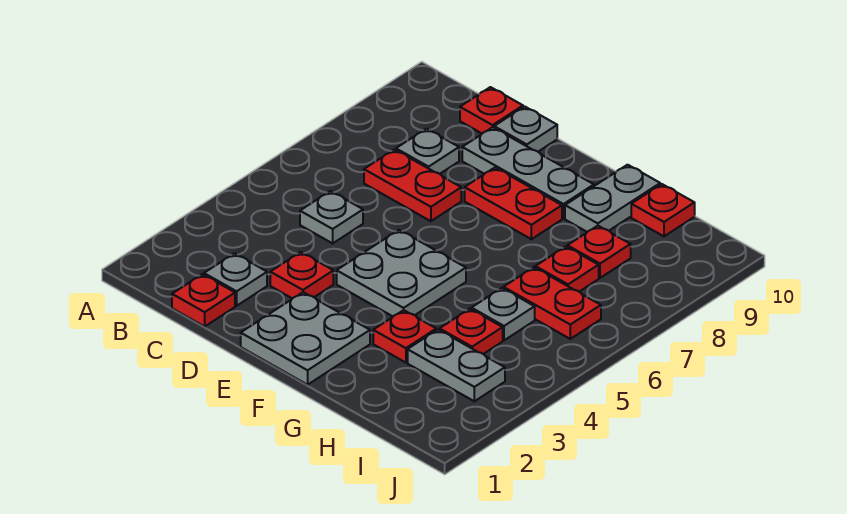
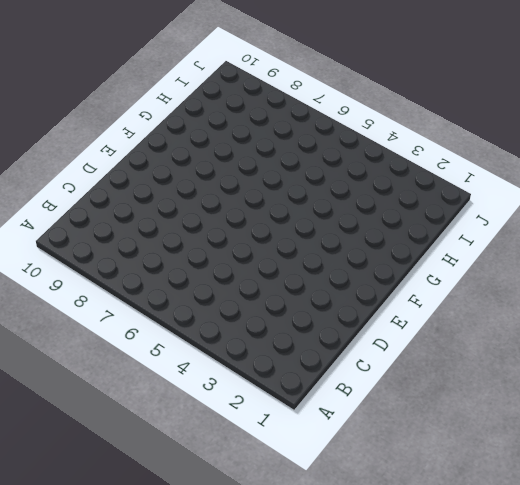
none -> red 1x1 plate [172,274,235,326]
none -> grey 1x1 plate [204,253,267,306]
none -> grey 1x1 plate [300,191,363,243]

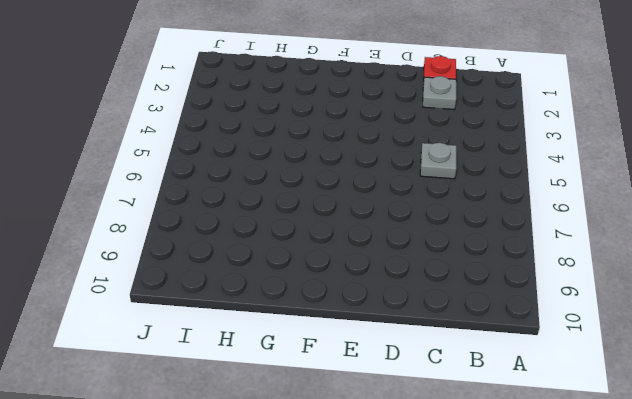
none -> red 1x2 plate [364,150,461,221]
none -> grey 1x1 plate [396,129,459,174]
none -> red 1x1 plate [460,87,523,133]

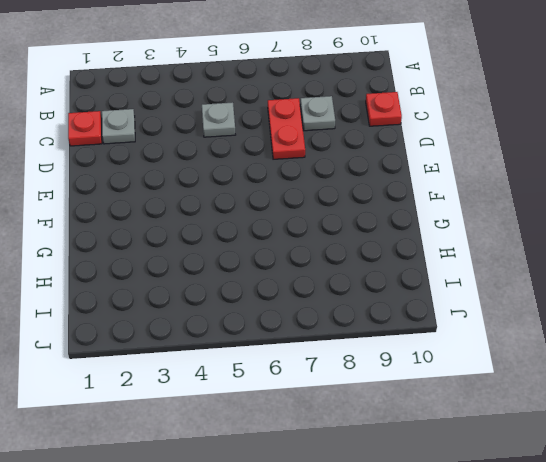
none -> red 1x1 plate [270,252,333,299]
none -> grey 1x3 plate [462,127,594,218]
none -> grey 1x1 plate [494,106,557,152]

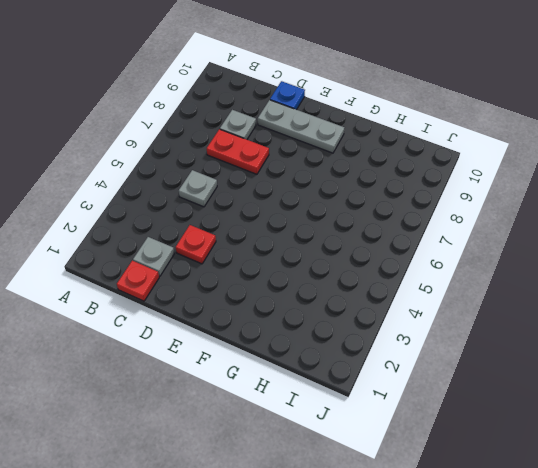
blue 1x1 plate [270,81,305,110] -> grey 1x1 plate [494,106,557,152]
none -> red 1x1 plate [460,87,523,133]
none -> grey 2x2 plate [241,292,370,385]
none -> grey 2x2 plate [337,230,466,316]

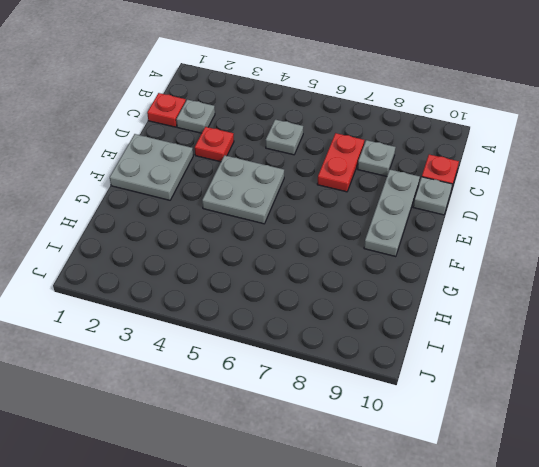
none -> red 1x2 plate [465,168,562,239]
none -> red 1x1 plate [373,310,436,363]
none -> grey 1x2 plate [565,165,660,232]

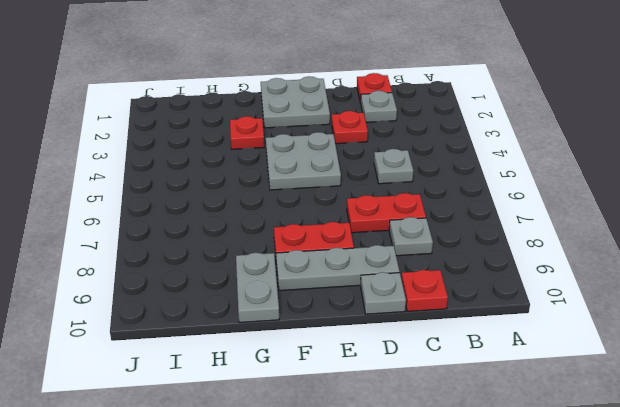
none -> grey 1x2 plate [408,330,505,401]
none -> red 1x1 plate [439,309,503,354]
none -> grey 1x1 plate [471,288,535,340]

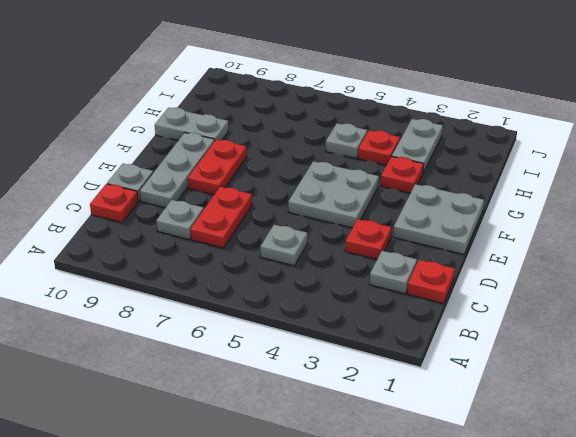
none -> red 1x2 plate [503,267,601,339]
none -> red 1x1 plate [535,247,599,292]
none -> red 1x1 plate [567,226,631,278]

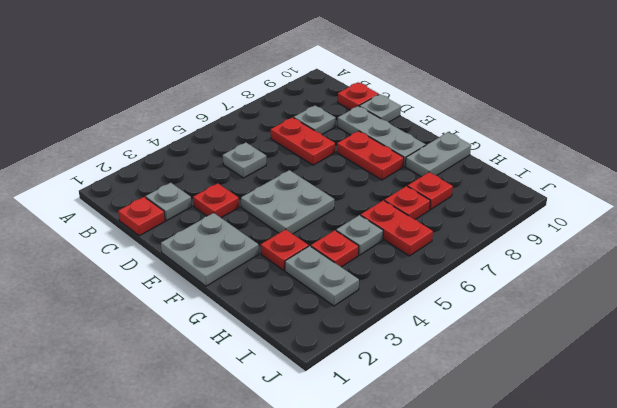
none -> red 1x1 plate [631,184,695,236]

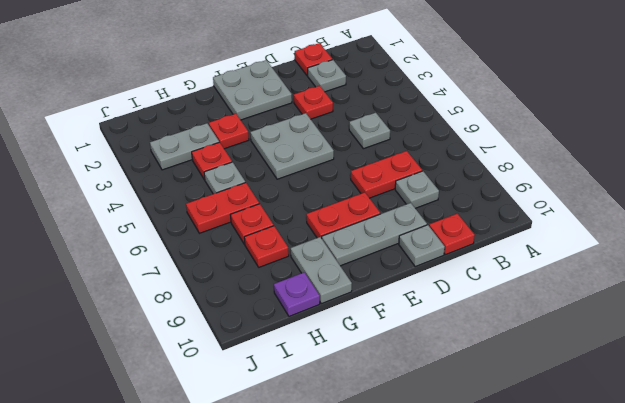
purple 1x1 plate [274,272,320,316] -> red 1x1 plate [631,184,695,236]

